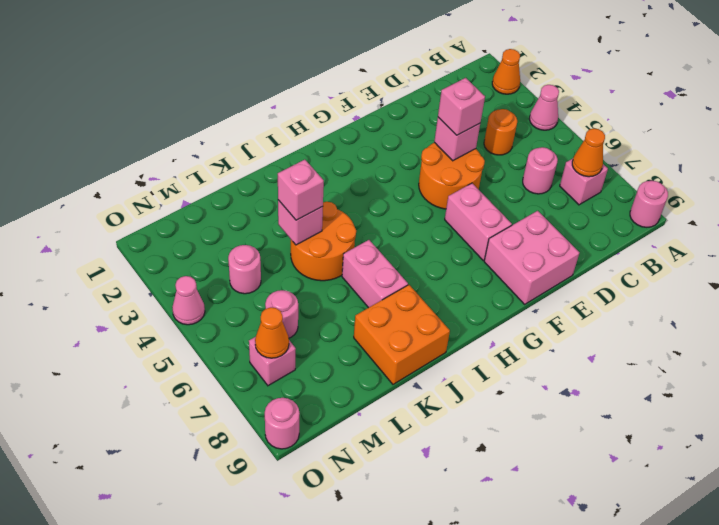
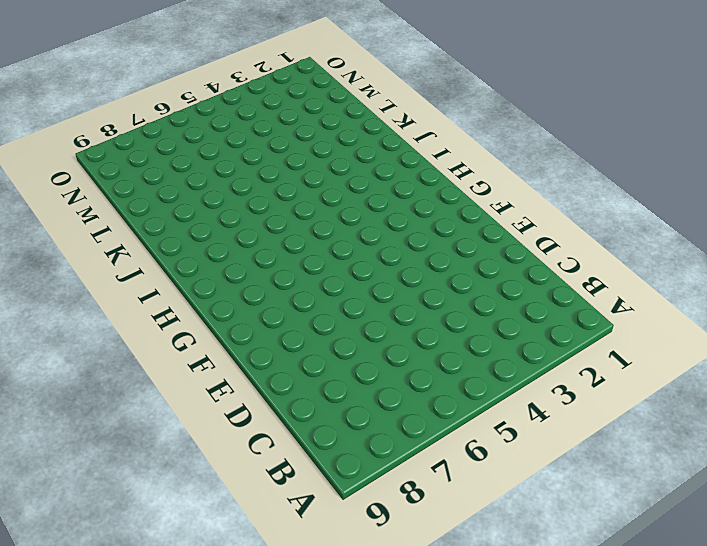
none -> orange 1x1 cone [492,49,520,94]
none -> pink 1x1 cone [529,85,559,130]
none -> pink 1x1 round brick [630,181,668,227]

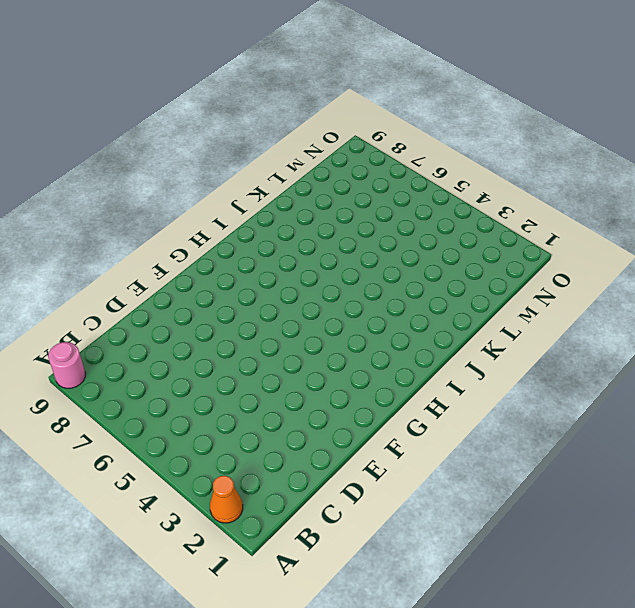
none -> pink 1x1 cone [529,85,559,130]
none -> pink 1x1 brick [560,159,608,205]
none -> orange 1x1 round brick [484,109,517,155]

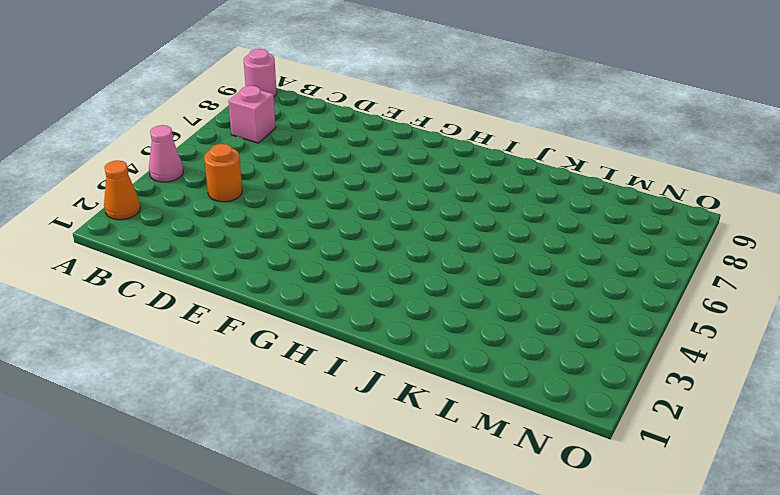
none -> pink 1x1 round brick [523,147,558,194]
none -> orange 2x2 round brick [419,142,485,209]
none -> pink 2x2 brick [484,211,580,304]

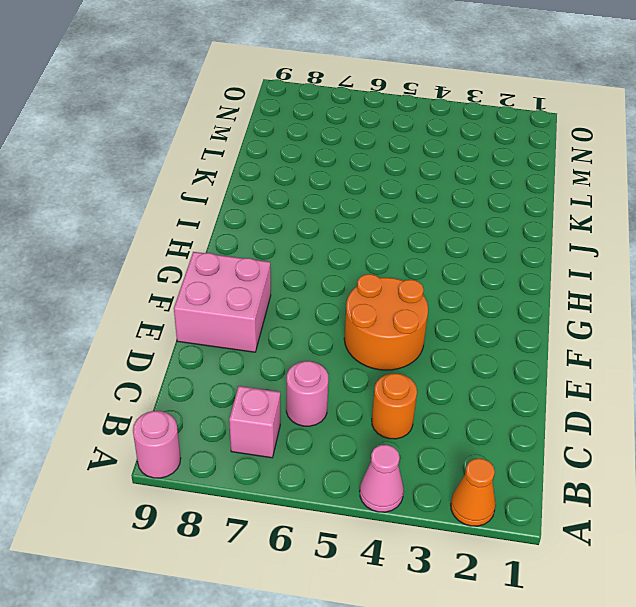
none -> pink 1x2 brick [445,183,512,260]
none -> orange 2x2 round brick [291,202,356,281]
none -> pink 1x2 brick [342,240,408,308]

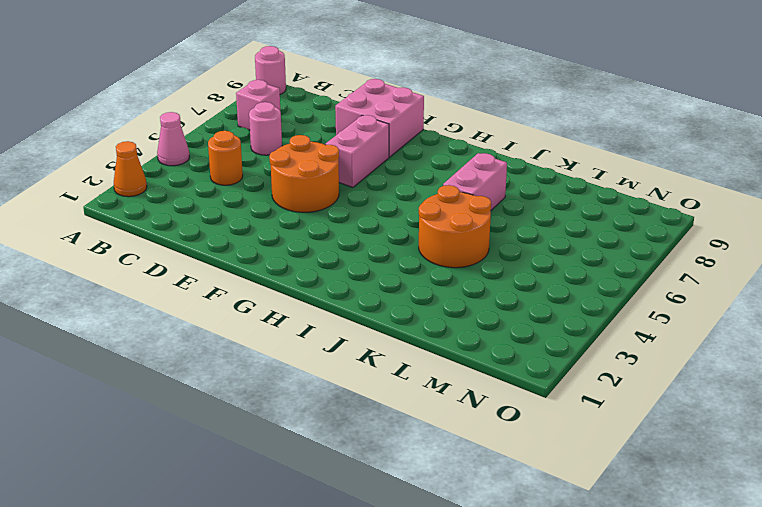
none -> orange 2x2 brick [354,285,450,384]
none -> pink 1x1 round brick [228,245,261,294]
none -> pink 1x1 round brick [265,290,298,338]

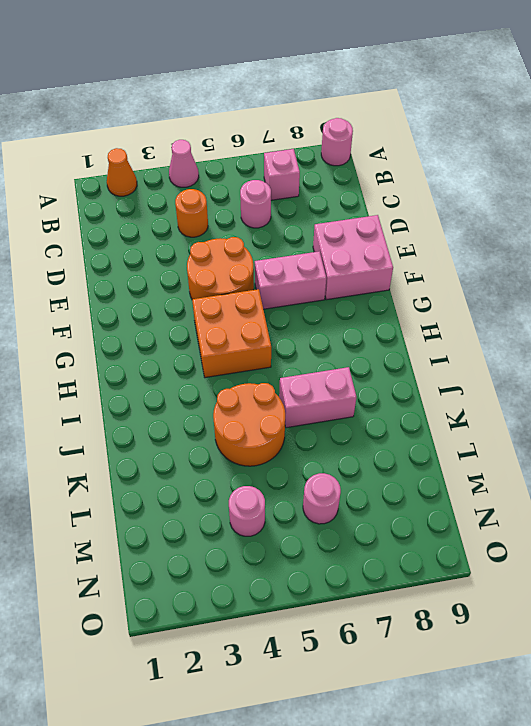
orange 2x2 brick [192,289,271,378] -> orange 2x2 brick moved to [354,285,450,384]
none -> pink 1x1 brick [249,337,296,386]
none -> pink 1x1 cone [172,276,205,325]
none -> pink 1x1 round brick [265,398,300,449]

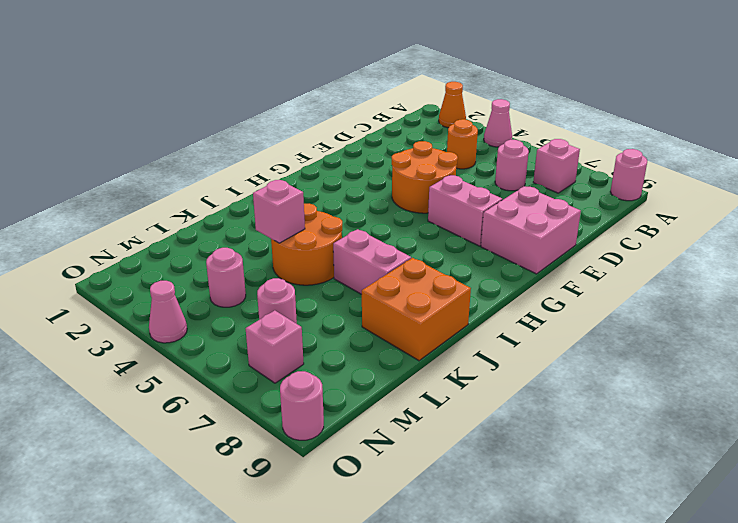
none -> orange 1x1 cone [572,128,605,177]
none -> pink 1x1 brick [434,117,480,161]
none -> orange 1x1 cone [255,307,289,358]

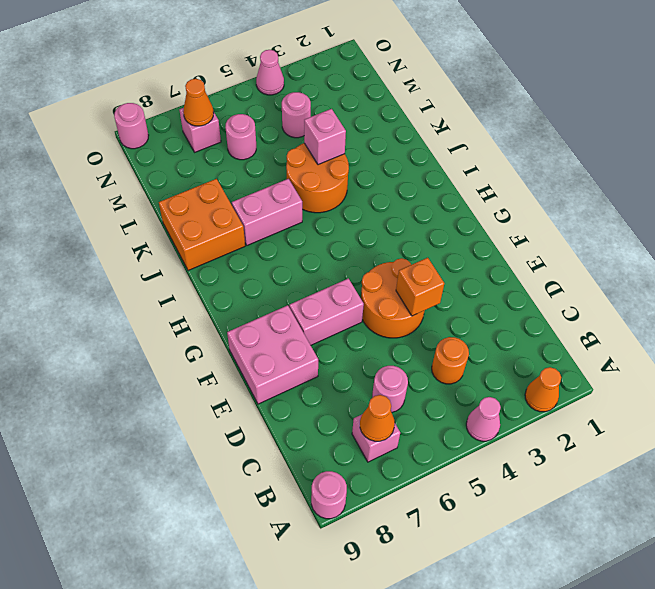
orange 1x1 brick [396,258,444,316] -> pink 1x1 brick [434,117,480,161]
none -> pink 1x1 brick [438,78,485,135]
none -> pink 1x1 brick [278,160,324,220]

